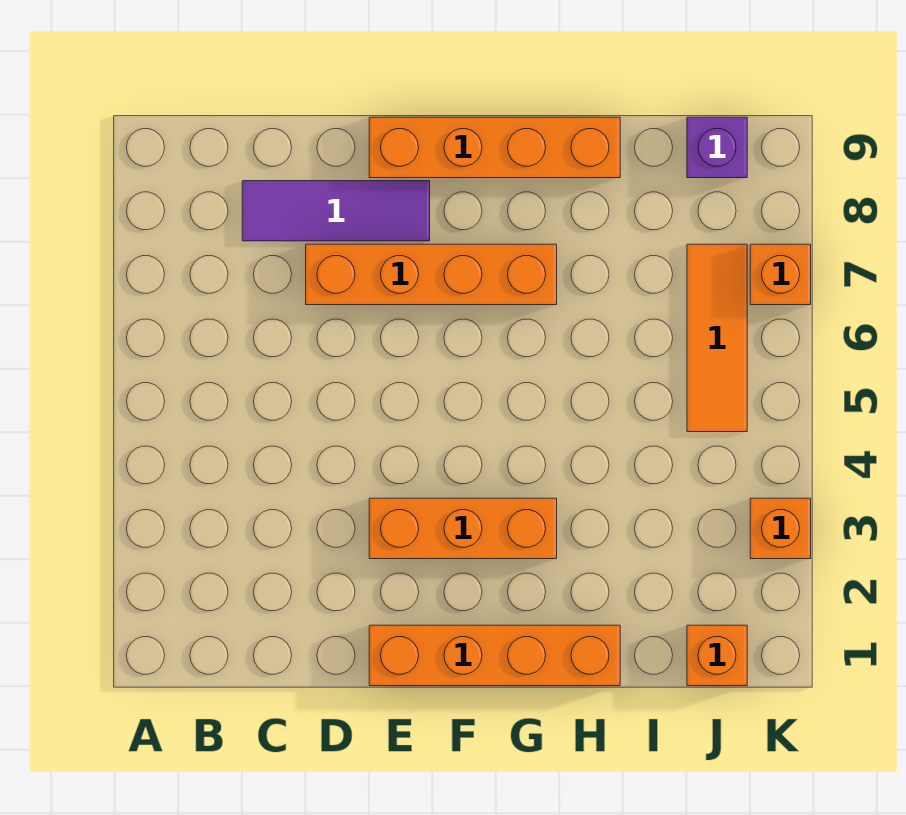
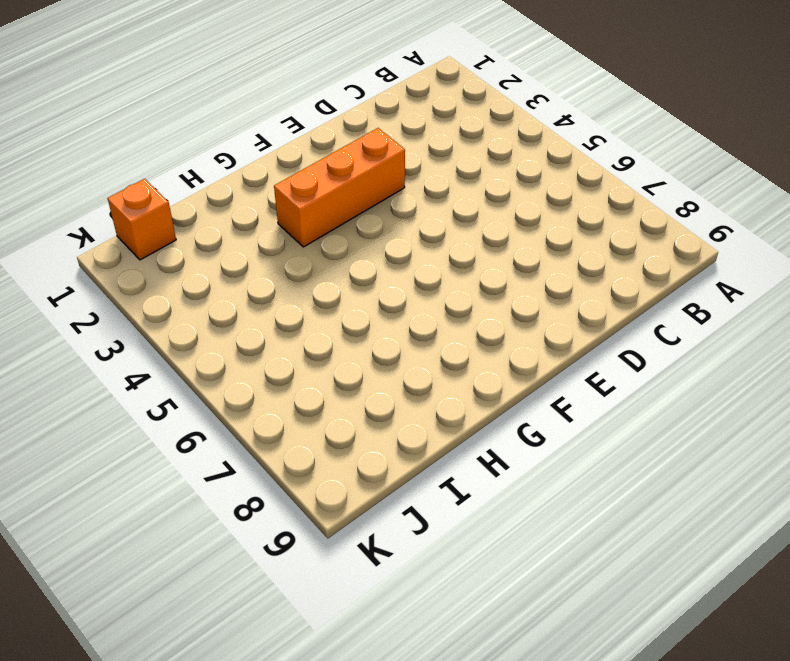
none -> purple 1x3 tile [242,181,430,241]
none -> orange 1x4 brick [306,244,557,305]

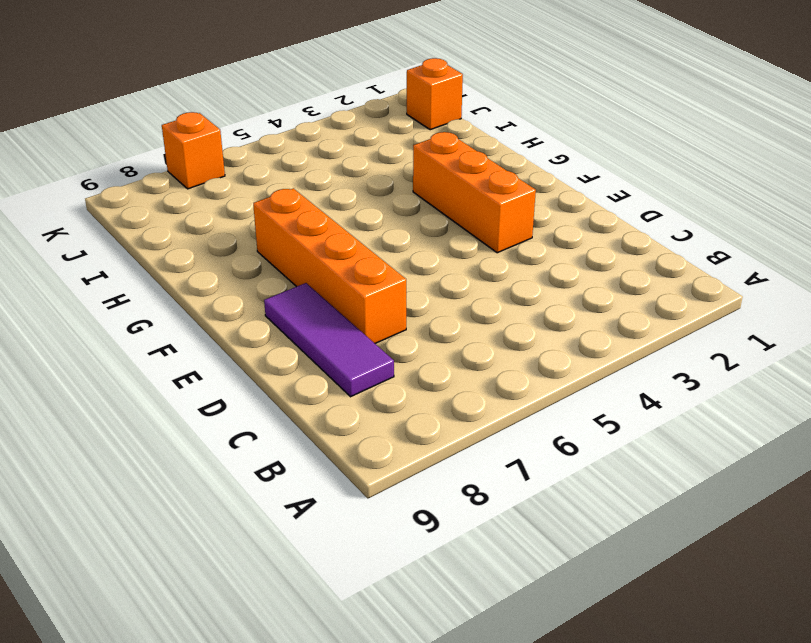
none -> orange 1x4 brick [369,625,620,686]
none -> orange 1x4 brick [369,117,620,178]

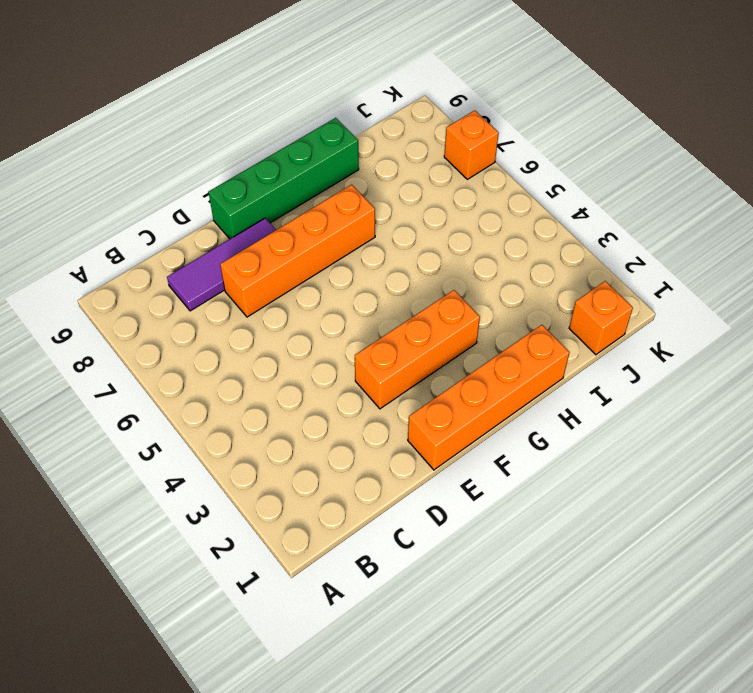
green 1x4 brick [208,118,359,239] -> orange 1x4 brick [369,117,620,178]
none -> orange 1x3 tile [687,244,747,432]
none -> purple 1x1 brick [687,117,747,178]

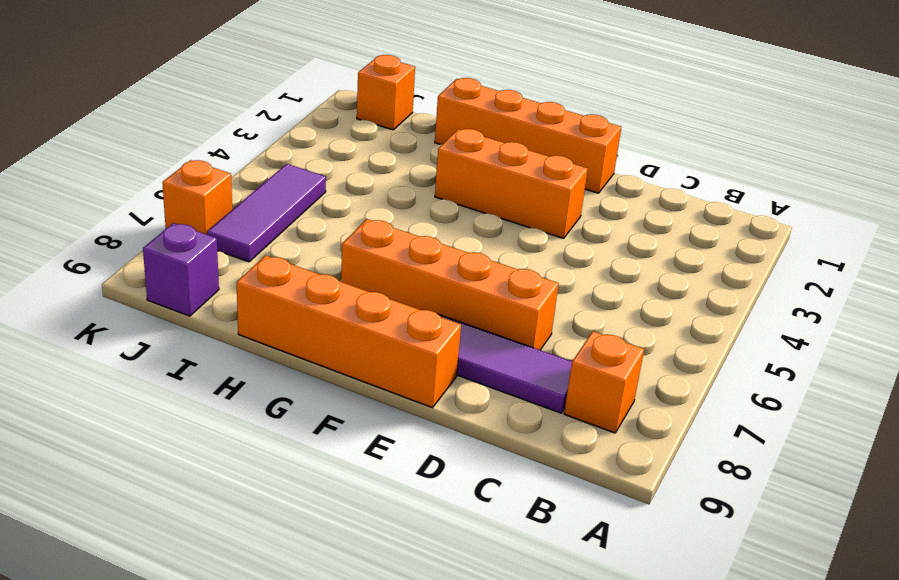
orange 1x1 brick [564,332,644,433] -> orange 1x1 brick moved to [750,498,811,559]
purple 1x3 tile [207,164,326,262] -> orange 1x3 tile [687,244,747,432]

